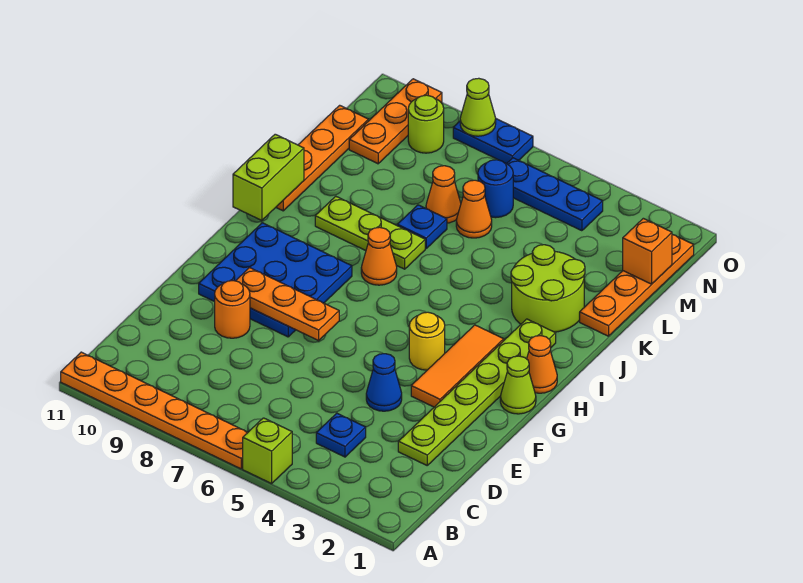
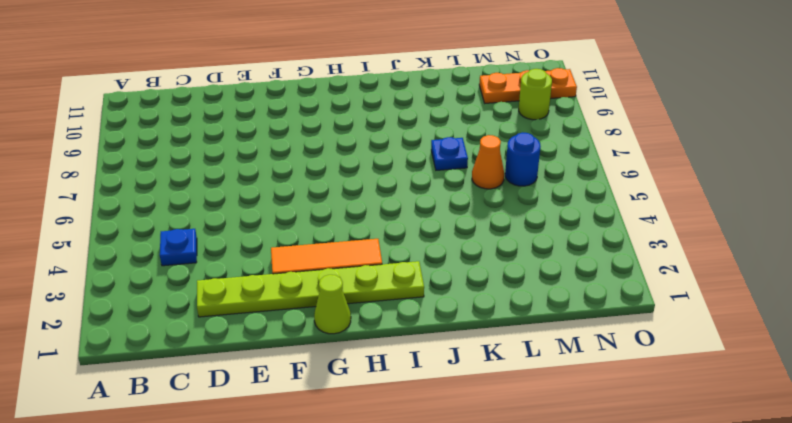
none -> lime 1x1 brick [243,418,292,484]
none -> orange 1x6 plate [61,352,248,469]
none -> blue 1x1 cone [366,354,402,411]

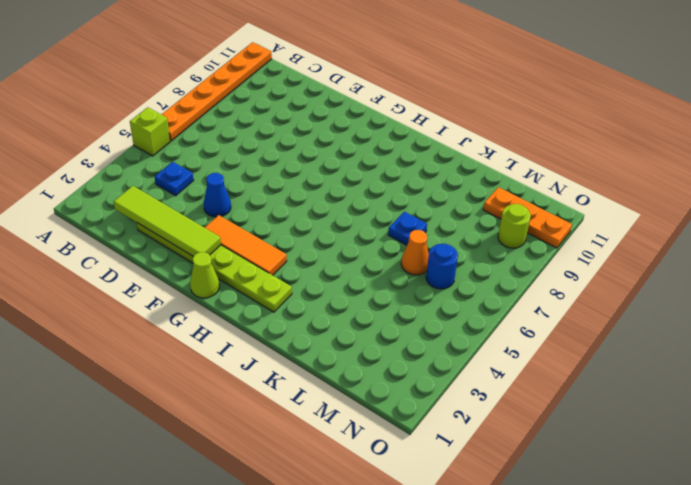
lime 1x4 tile [114,186,221,257] -> none
none -> orange 1x1 round brick [215,281,250,338]
none -> blue 3x3 plate [199,223,352,337]
none -> yellow 1x1 round brick [409,312,445,370]

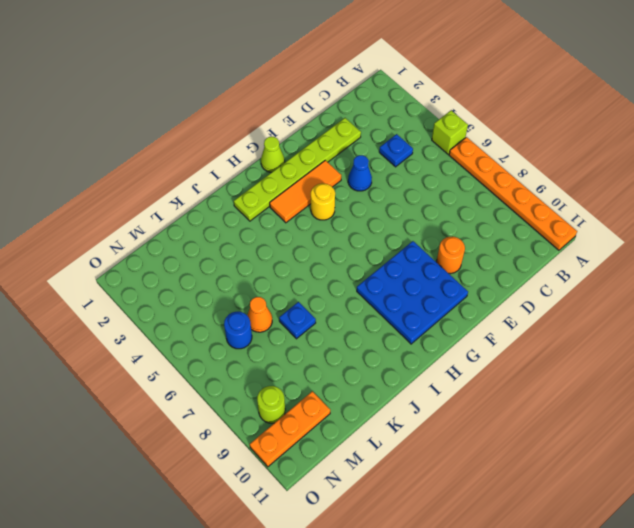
none -> orange 1x1 cone [527,336,557,393]
none -> orange 1x1 cone [361,227,397,285]
none -> lime 2x2 round brick [511,245,585,332]

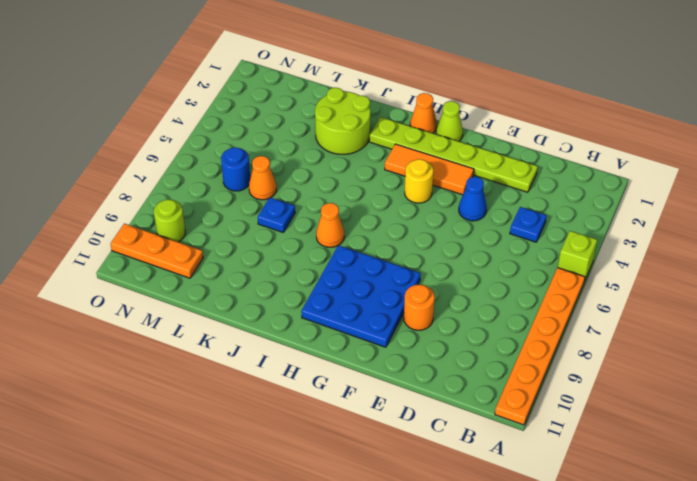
none -> lime 1x3 plate [315,196,425,269]
none -> orange 1x4 plate [276,105,368,211]
none -> orange 1x4 plate [580,235,694,336]

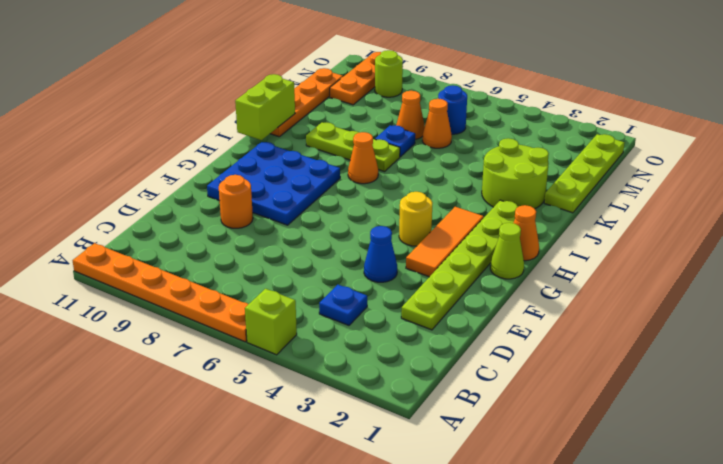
lime 1x4 plate [544,134,625,213] -> orange 1x4 plate [580,235,694,336]
none -> blue 1x3 plate [507,158,603,231]
none -> blue 1x2 plate [453,119,533,164]
none -> orange 1x3 plate [236,268,339,341]

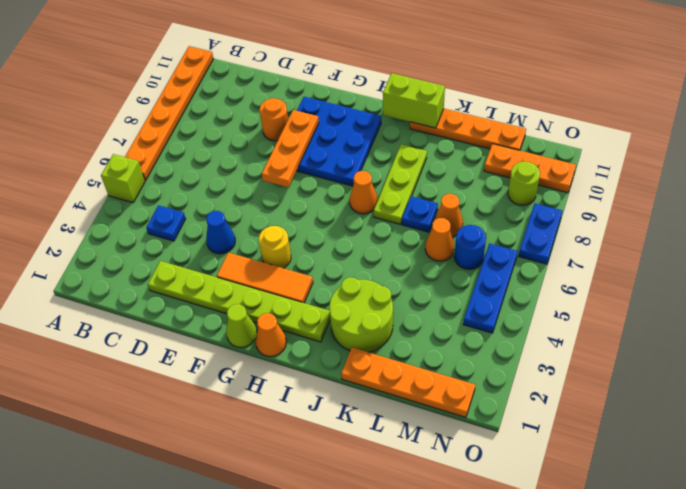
none -> orange 1x1 brick [623,218,672,284]
none -> lime 1x1 cone [460,78,496,136]

